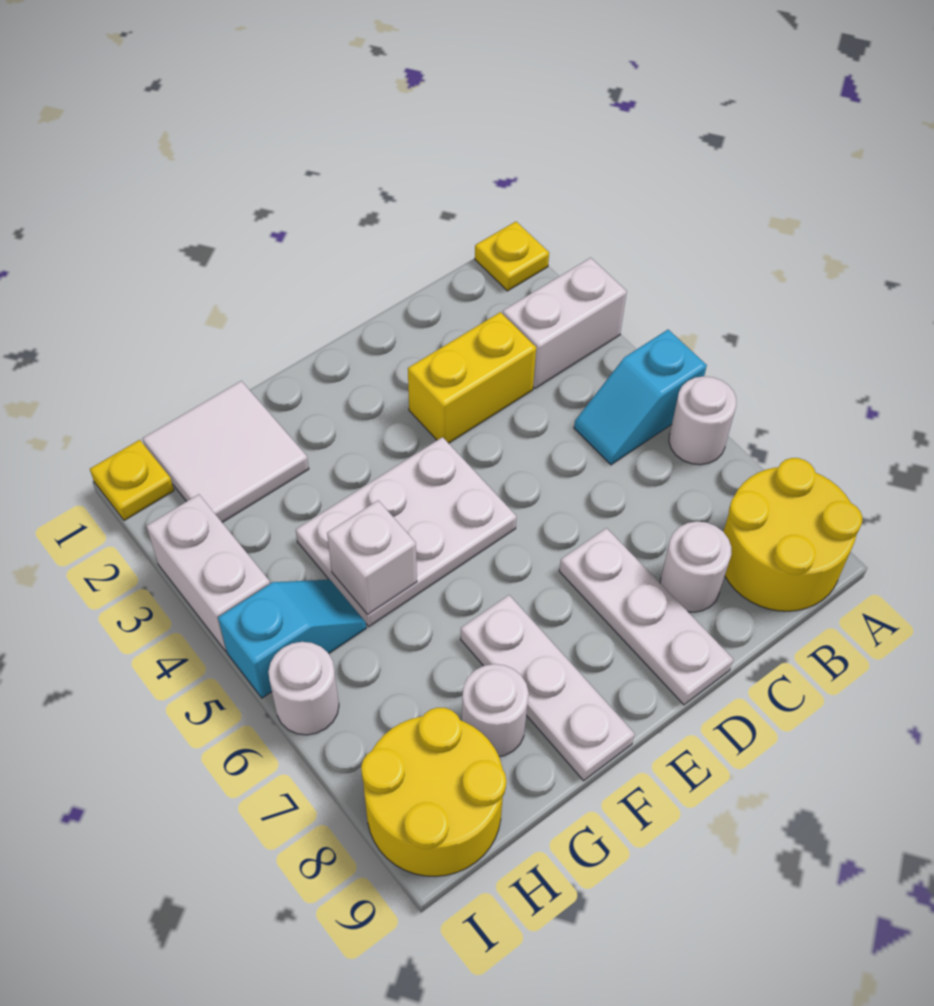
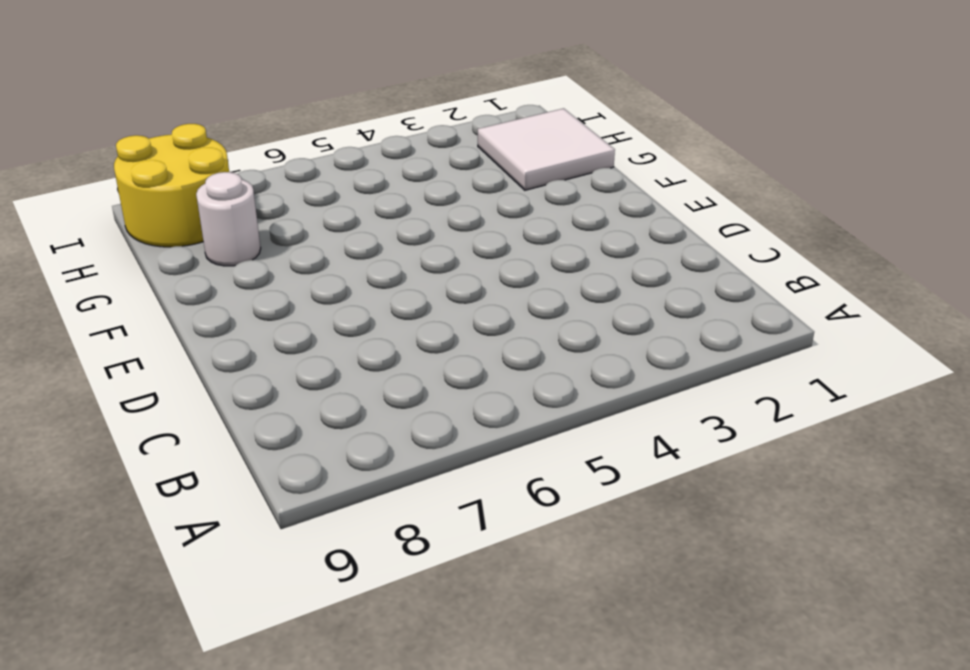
none -> yellow 1x1 plate [475,222,549,291]
none -> white 1x2 brick [503,258,627,389]
none -> cyan 1x2 slope [574,330,707,465]

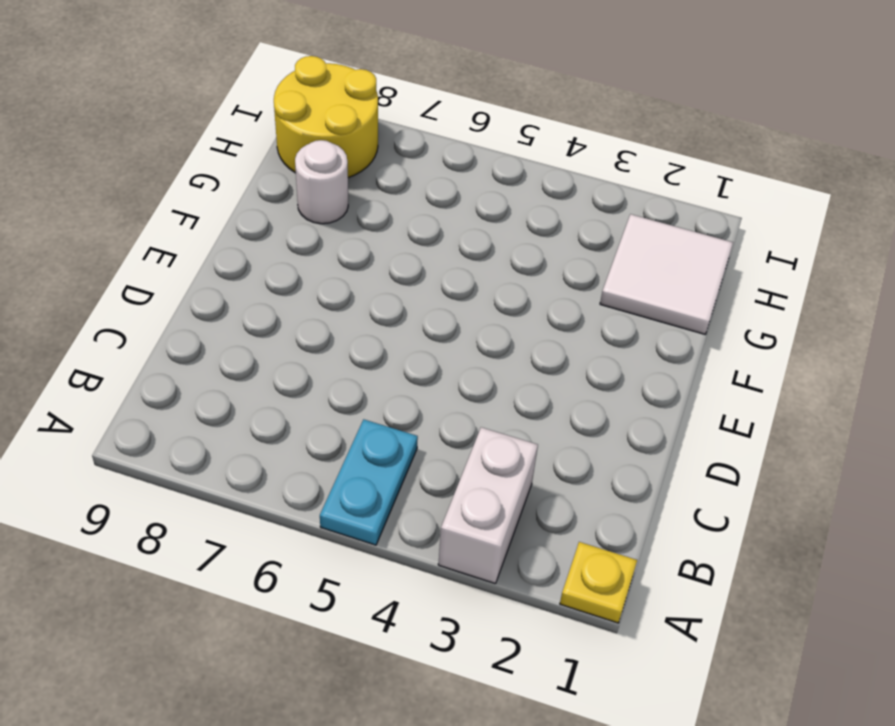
cyan 1x2 plate [320,419,418,545] -> cyan 1x2 slope [574,330,707,465]
none -> white 1x1 round brick [669,376,736,465]
none -> yellow 2x2 round brick [723,458,863,611]
none -> yellow 1x2 brick [408,312,536,443]

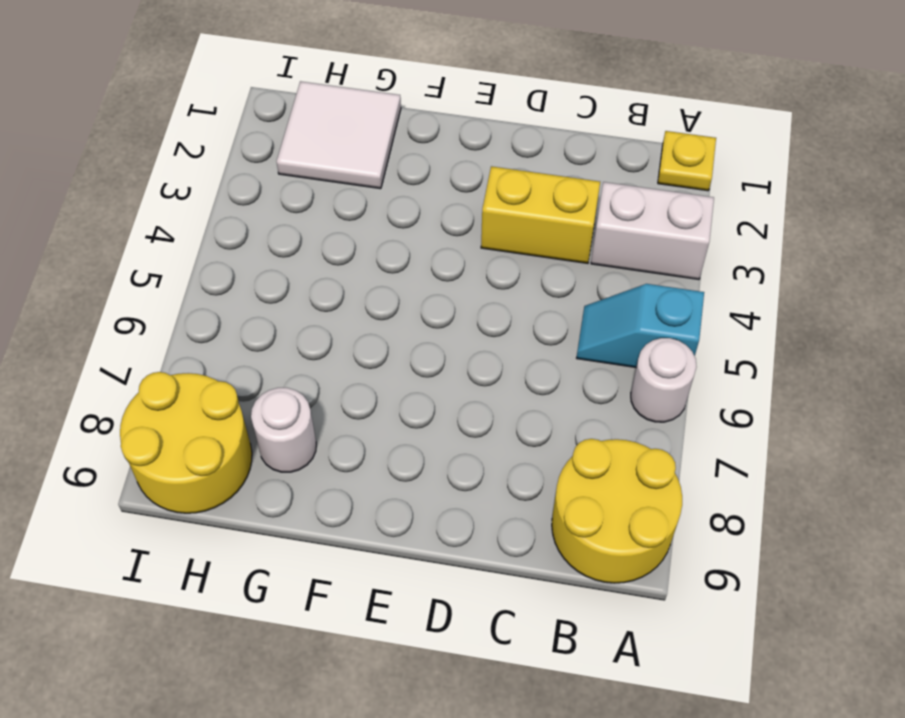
none -> white 1x1 round brick [660,521,731,612]
none -> white 1x3 plate [559,528,733,705]
none -> white 2x3 plate [296,437,517,627]

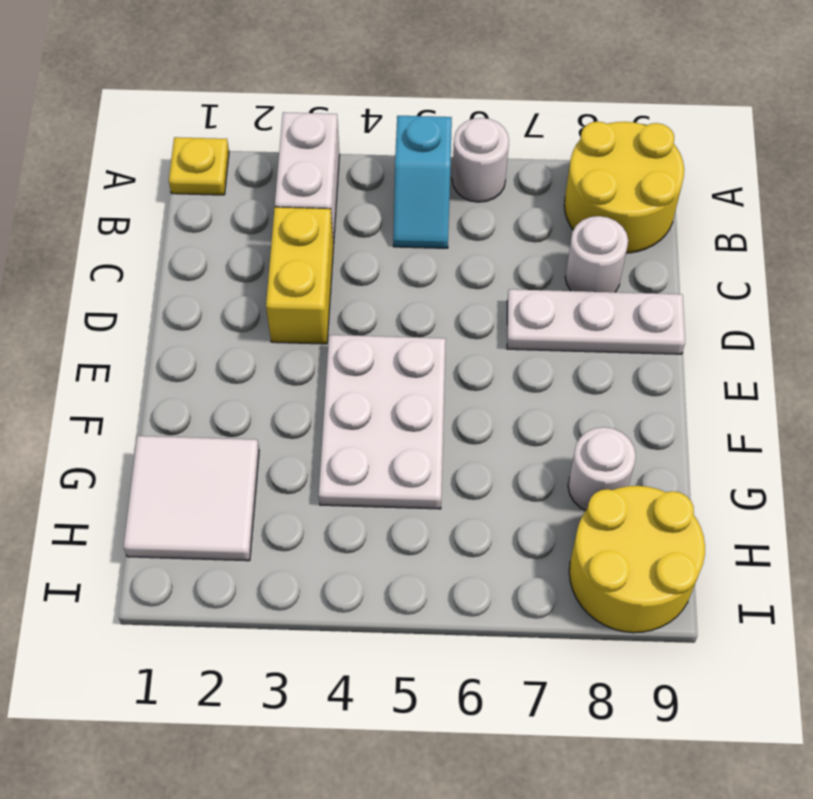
none -> white 1x3 plate [461,595,635,781]
none -> cyan 1x2 slope [218,580,366,698]
none -> yellow 1x1 plate [90,440,174,521]

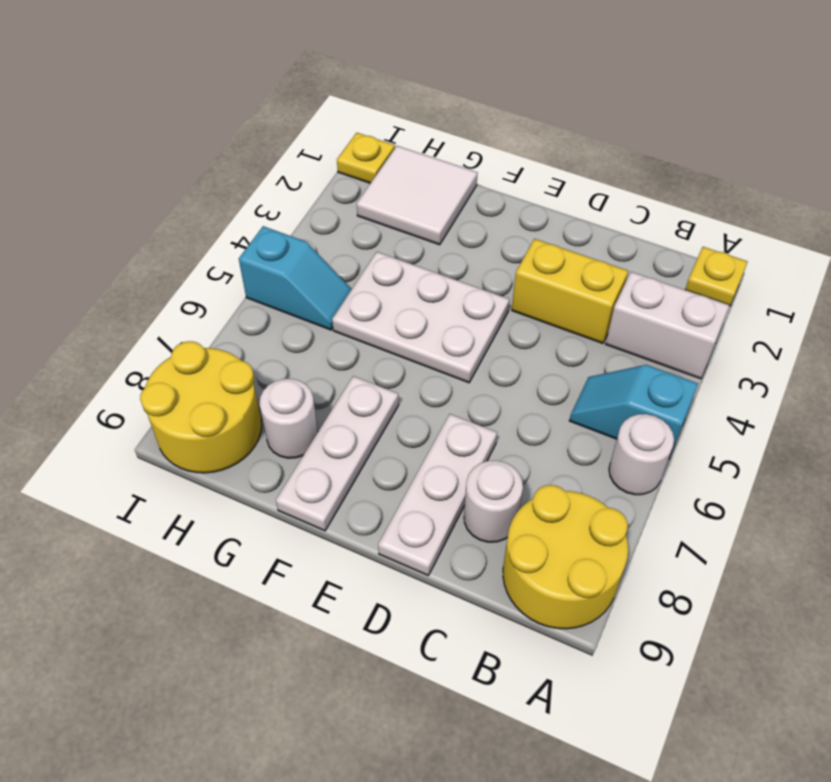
none -> white 1x2 brick [147,494,270,651]
none -> white 1x1 round brick [268,642,339,735]
none -> white 1x1 brick [327,500,417,615]

